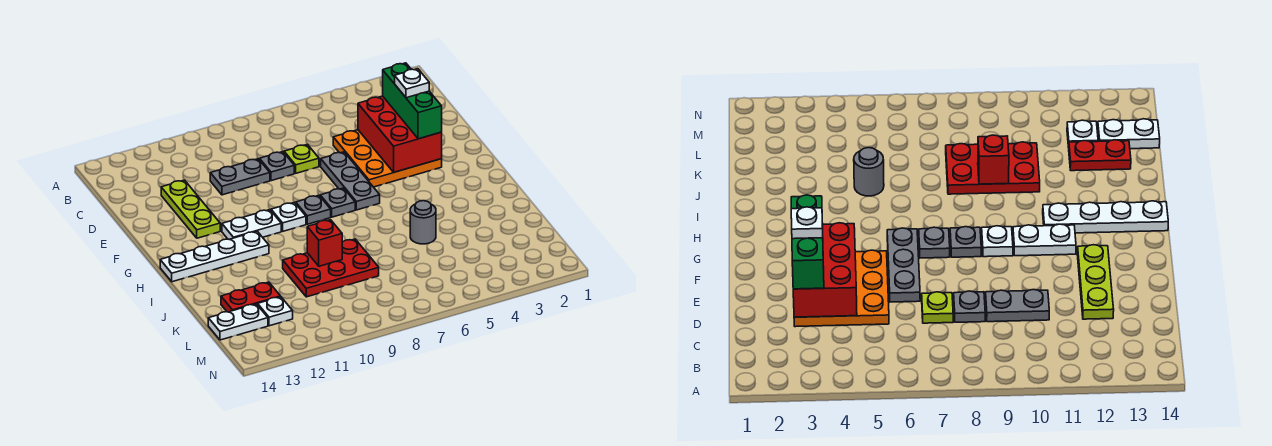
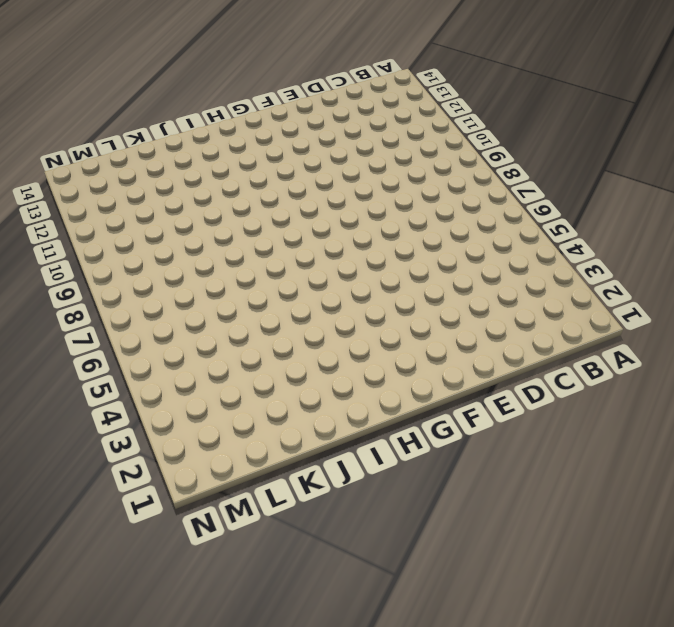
none -> orange 3x3 plate [333,130,442,187]
none -> lime 1x1 plate [284,144,319,173]
none -> grey 1x1 plate [260,152,294,181]

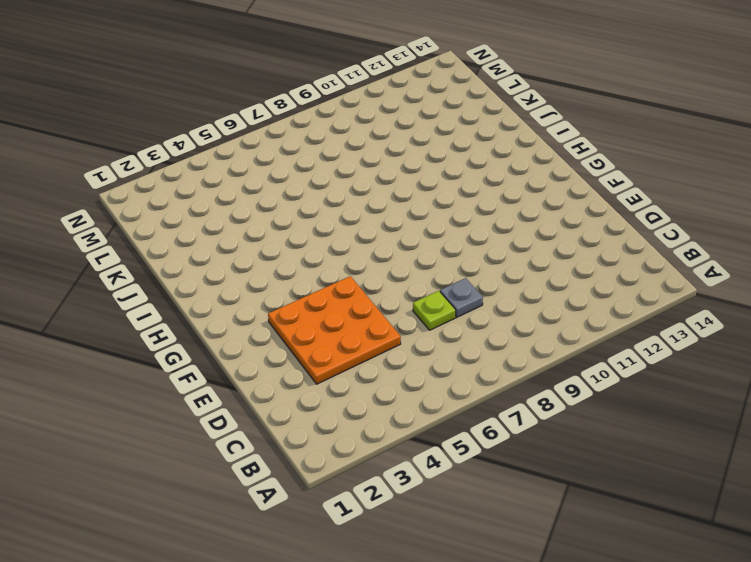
none -> grey 1x2 plate [210,159,270,195]
none -> lime 1x3 plate [161,180,220,238]
none -> grey 1x3 plate [321,152,380,210]

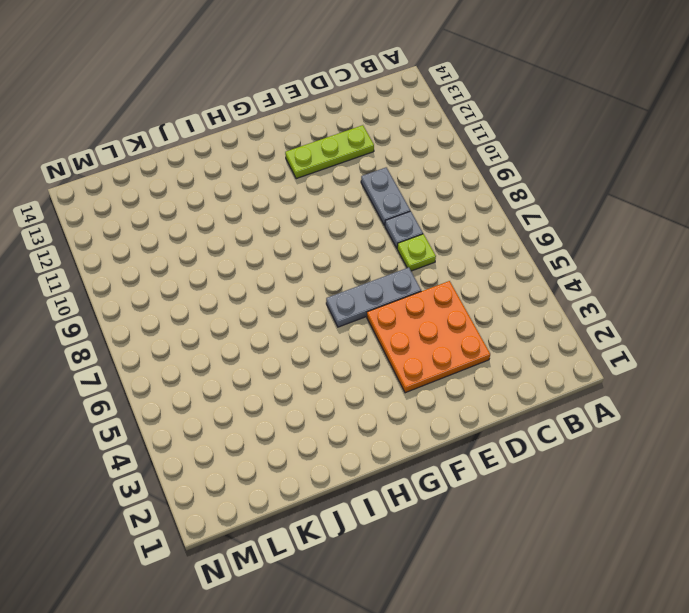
none -> grey 1x1 plate [320,188,355,217]
none -> grey 1x1 plate [296,195,331,224]
none -> white 1x1 plate [271,202,306,231]

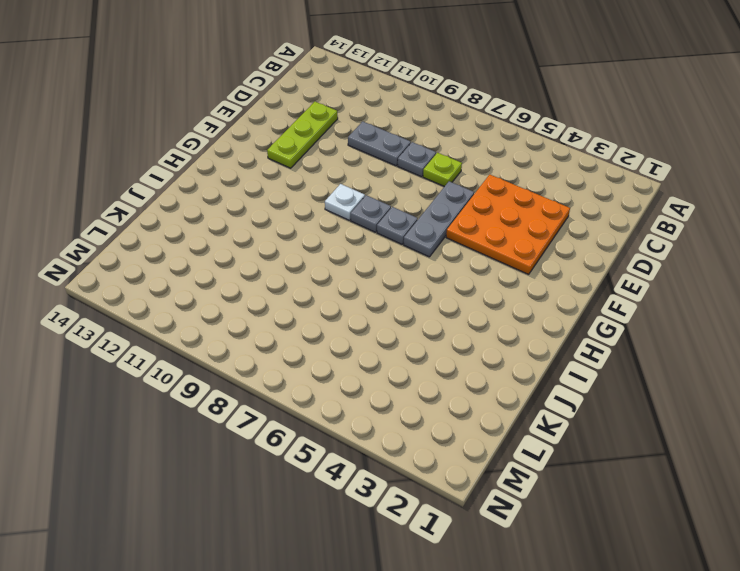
none -> white 1x2 plate [222,210,281,239]
none -> white 1x4 plate [160,231,269,282]
none -> grey 1x1 round brick [410,201,436,244]

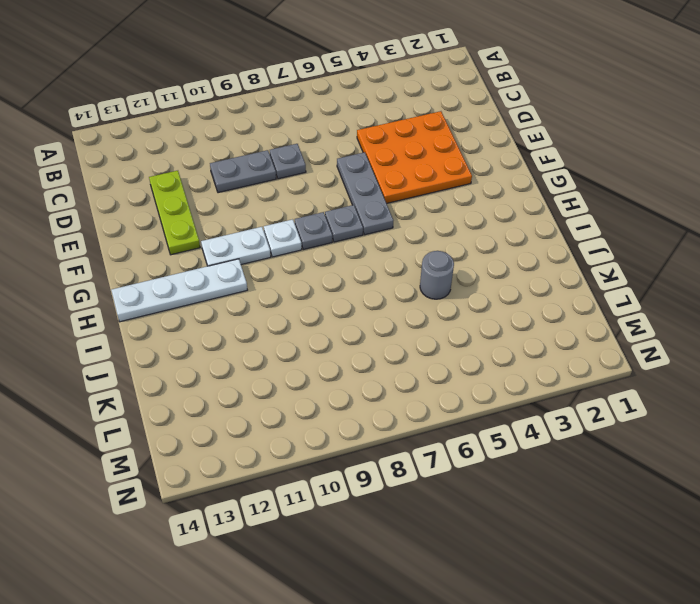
none -> lime 1x1 plate [284,144,319,173]
none -> red 2x3 plate [283,239,379,297]
none -> red 1x2 plate [221,282,281,312]

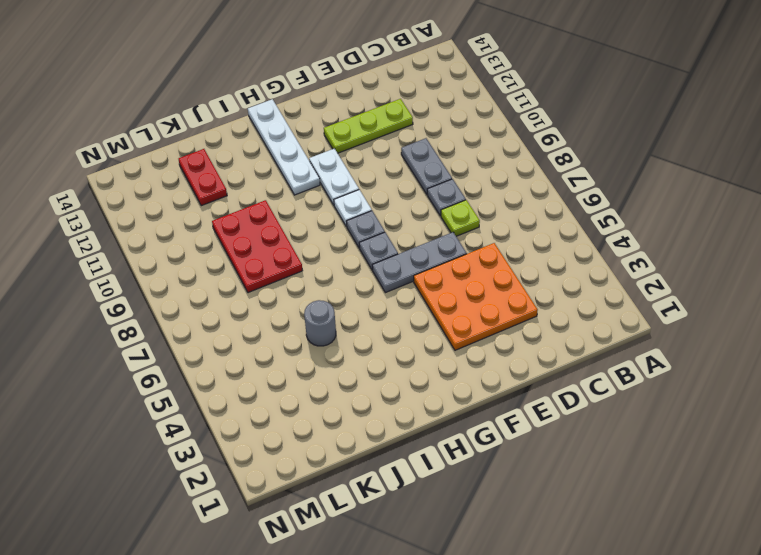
none -> white 1x1 plate [258,297,293,326]
none -> white 1x2 plate [208,304,268,340]
none -> red 2x3 brick [358,96,442,172]

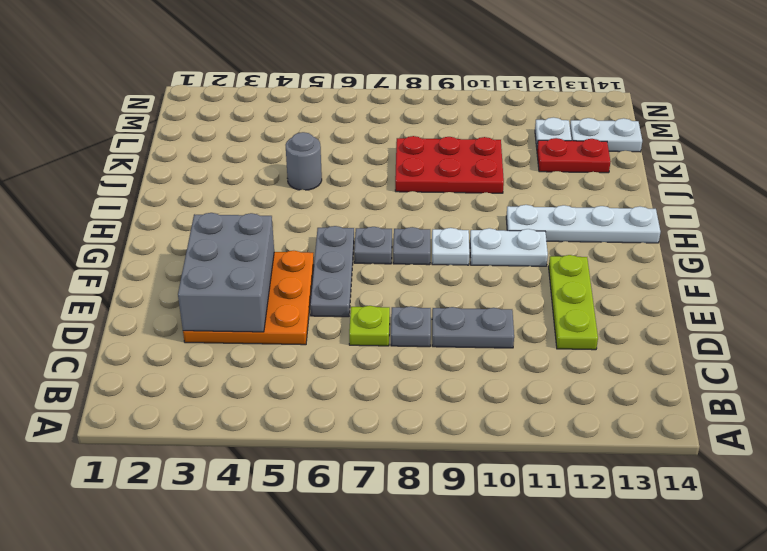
grey 2x3 brick [178,213,274,332] -> red 2x3 brick [358,96,442,172]
none -> red 1x1 brick [307,220,342,266]
none -> green 1x3 brick [383,63,442,139]
none -> white 1x1 plate [395,69,429,98]

